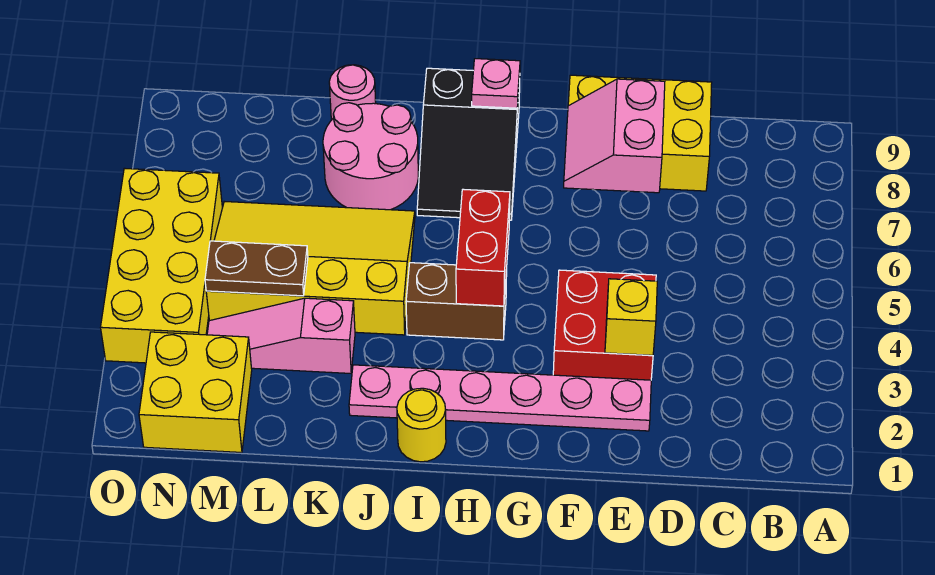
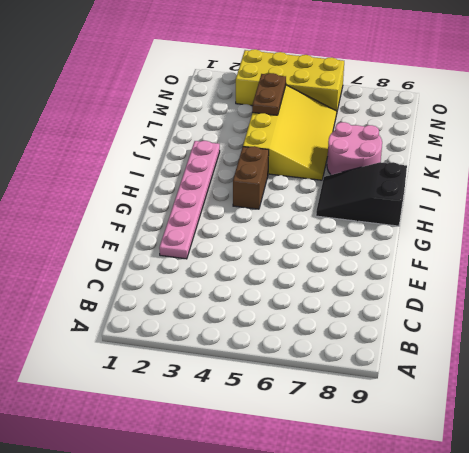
none -> yellow 2x3 brick [568,75,712,191]
none -> red 2x2 brick [553,270,656,380]
none -> yellow 1x1 round brick [397,388,446,462]

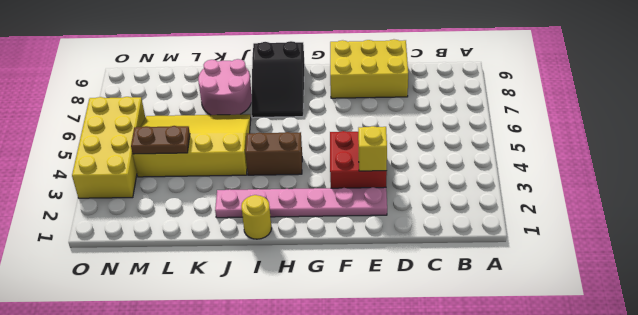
none -> pink 1x3 slope [207,298,355,373]
none -> pink 1x1 round brick [329,65,376,120]
none -> yellow 2x2 brick [139,332,252,452]

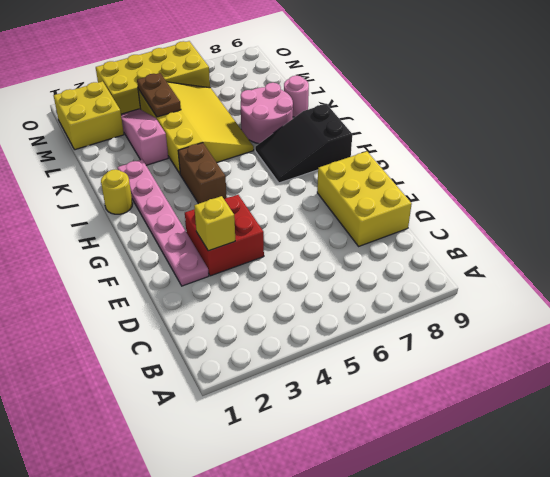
none -> pink 2x2 slope [564,79,665,193]
none -> red 1x2 brick [456,189,510,306]
none -> pink 1x1 plate [472,59,520,108]

